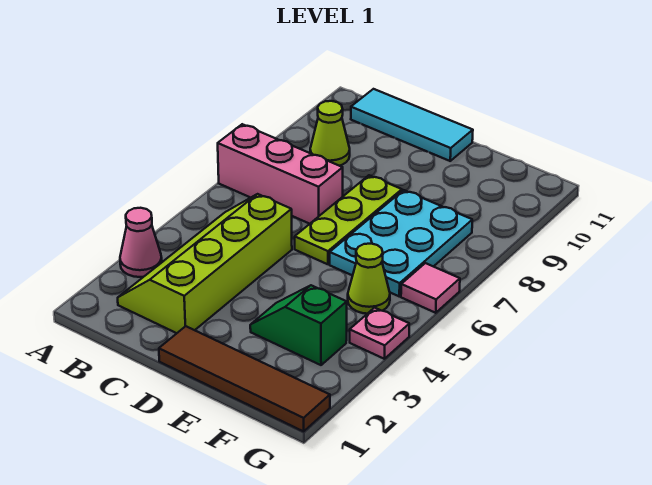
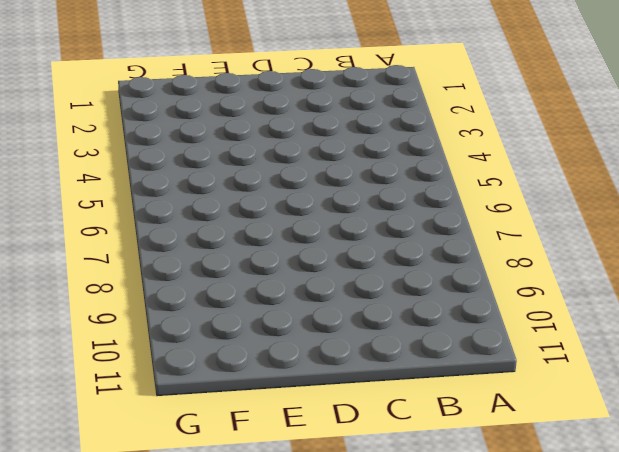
none -> pink 1x1 cone [120,208,162,277]
none -> pink 1x3 brick [218,124,343,224]
none -> lime 2x4 slope [118,194,292,333]

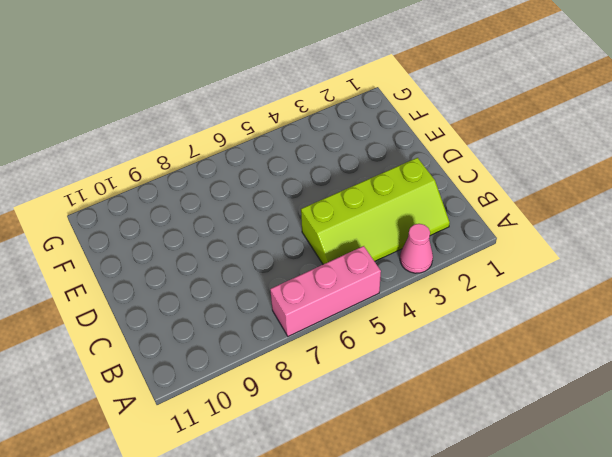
pink 1x3 brick [270,246,381,336] -> pink 1x3 brick turned to [218,124,343,224]
none -> lime 1x1 cone [310,101,350,166]
none -> cyan 1x3 tile [351,89,473,161]
none -> brown 1x4 tile [159,326,330,431]

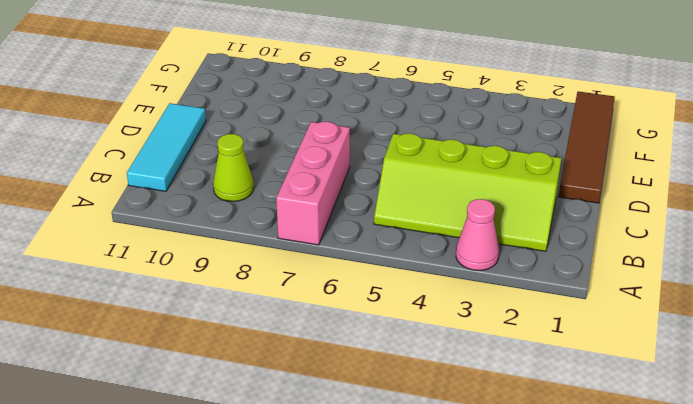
none -> lime 1x3 plate [295,175,402,264]
none -> green 1x2 slope [250,285,347,365]
none -> cyan 2x3 plate [330,190,472,296]

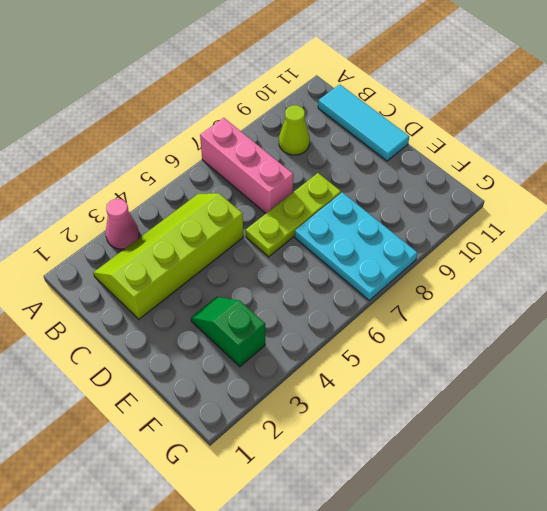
cyan 2x3 plate [295,192,417,300] -> cyan 2x3 plate turned to [330,190,472,296]
none -> brown 1x4 tile [159,326,330,431]
none -> lime 1x1 cone [348,244,390,314]
none -> pink 1x1 plate [350,308,409,359]

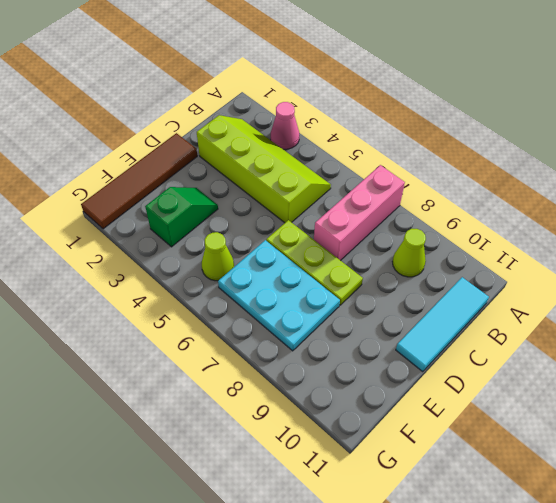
none -> pink 1x1 plate [350,308,409,359]
none -> pink 1x1 tile [401,263,460,313]

